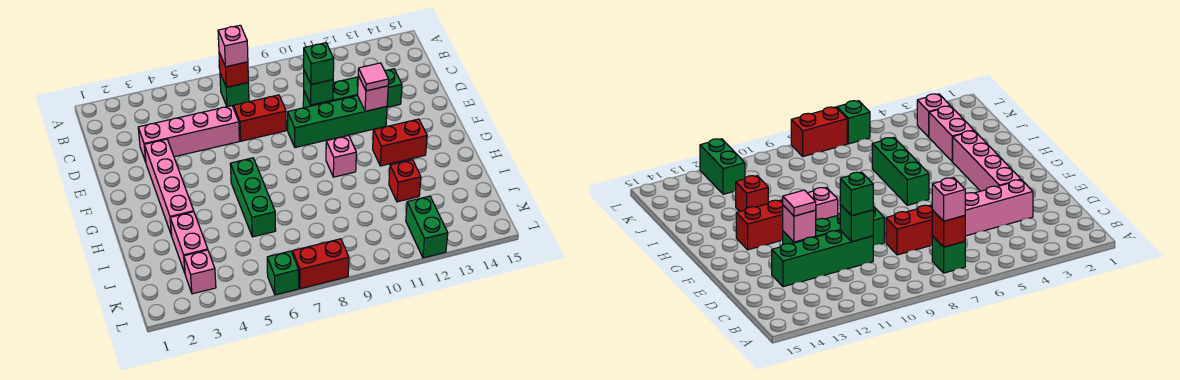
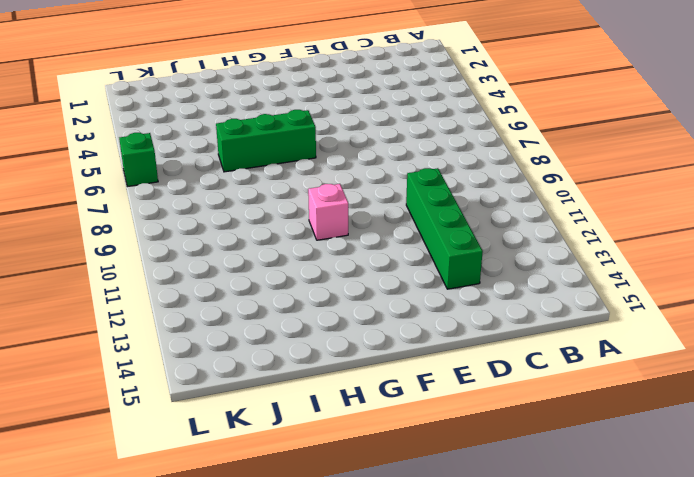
none -> green 1x1 brick [220,73,249,107]
none -> pink 1x4 brick [138,106,240,162]
none -> red 1x2 brick [233,95,286,141]

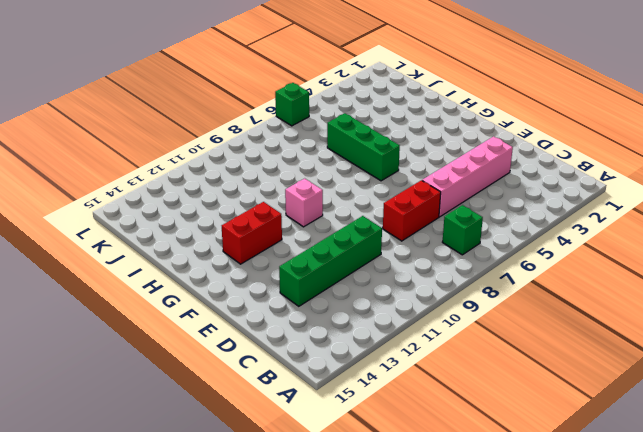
none -> pink 1x4 brick [144,139,194,236]
none -> green 1x4 brick [288,95,387,148]
none -> pink 1x2 brick [170,212,208,273]

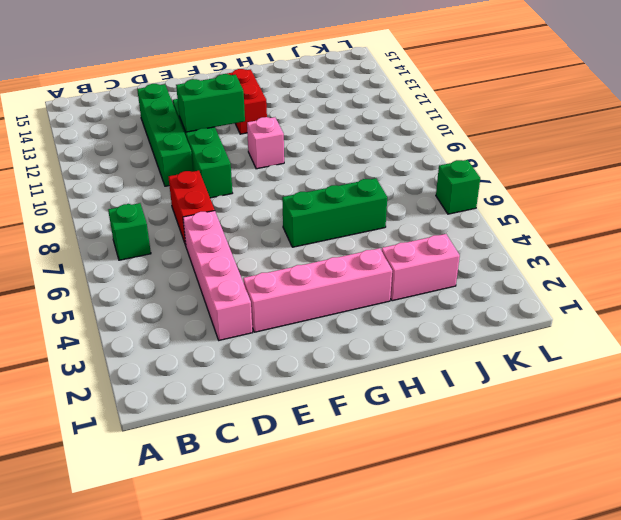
green 1x2 brick [176,74,245,132] -> green 1x2 brick moved to [406,196,448,258]
none -> red 1x1 brick [389,160,421,202]
none -> pink 1x1 brick [184,250,216,294]
none -> red 1x2 brick [292,239,349,289]

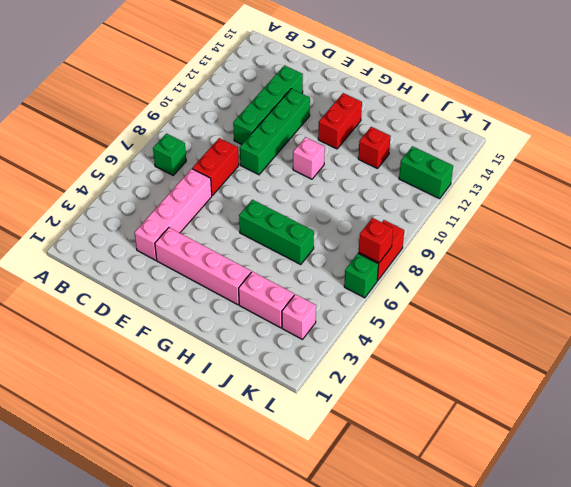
red 1x1 brick [359,218,393,263] -> red 1x1 brick moved to [219,52,248,87]
none -> green 1x1 brick [304,71,333,105]
none -> pink 1x1 brick [358,76,388,111]
none -> pink 1x1 brick [218,25,248,67]

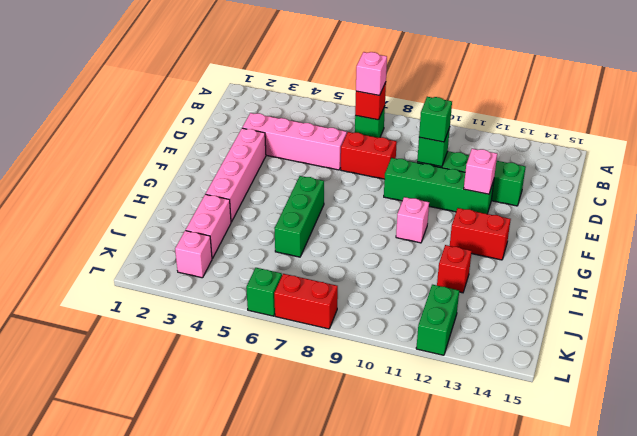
none -> pink 1x1 tile [358,63,389,91]

